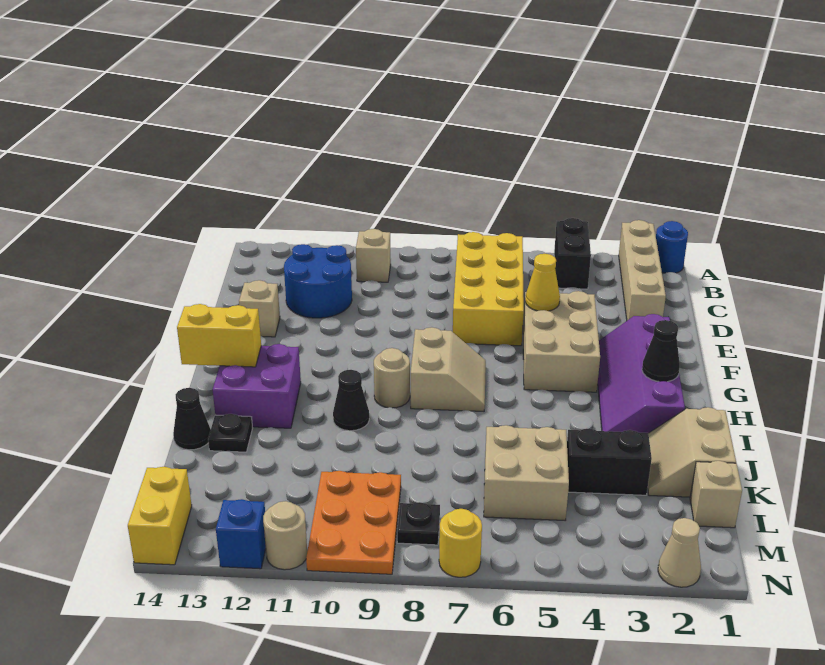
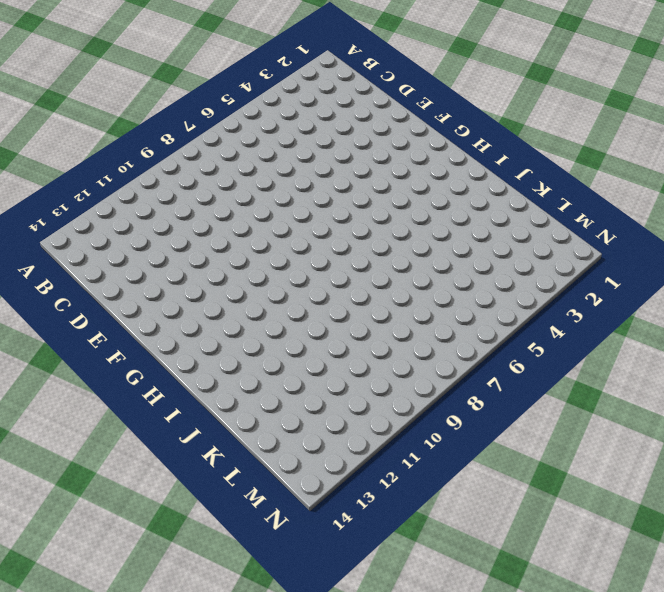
none -> blue 1x1 round brick [656,221,688,273]
none -> tan 1x4 brick [619,220,666,320]
none -> black 1x2 brick [554,218,591,289]

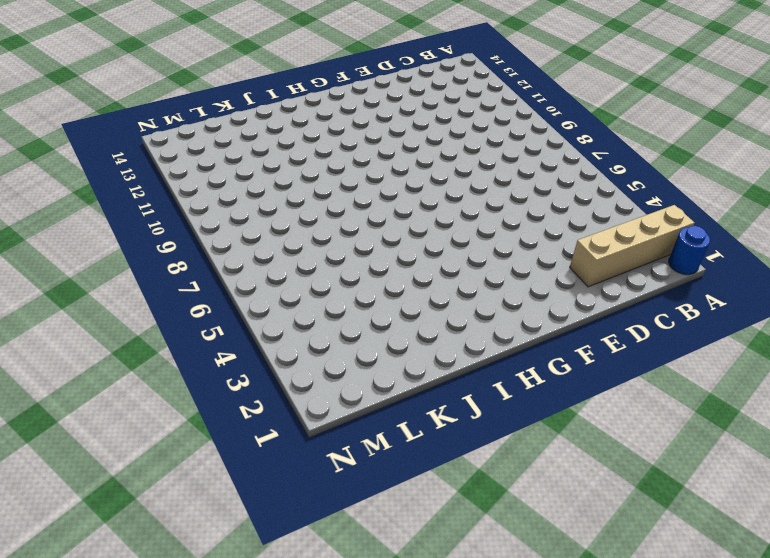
none -> black 1x2 brick [554,218,591,289]
none -> yellow 2x4 brick [453,232,524,346]
none -> tan 1x1 brick [356,229,391,282]

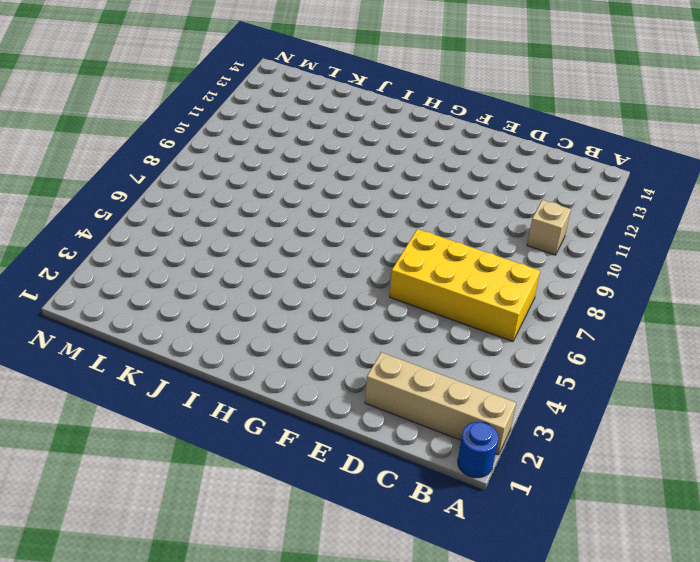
none -> black 1x2 brick [554,218,591,289]
none -> blue 2x2 round brick [284,244,352,318]
none -> tan 2x3 brick [523,291,600,392]

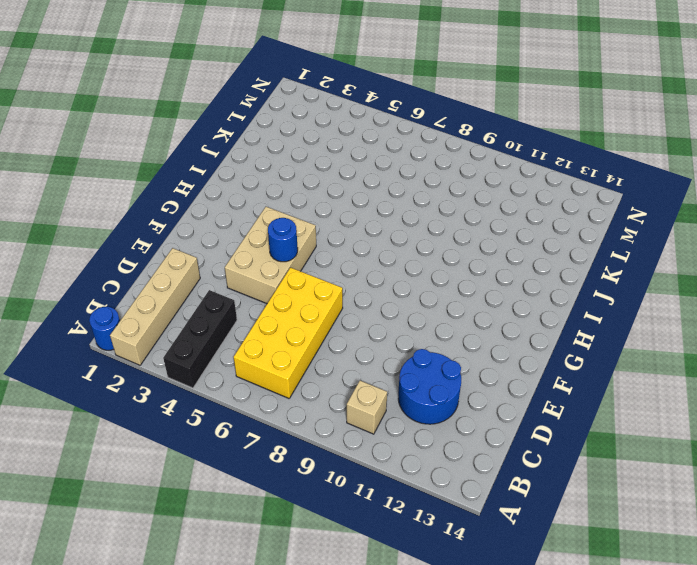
black 1x3 brick [163,290,237,388] -> black 1x2 brick [554,218,591,289]
blue 1x1 round brick [268,218,298,262] -> none
none -> tan 1x1 brick [239,280,280,337]
none -> purple 2x4 slope [598,314,685,433]
none -> tan 2x2 slope [411,327,486,411]

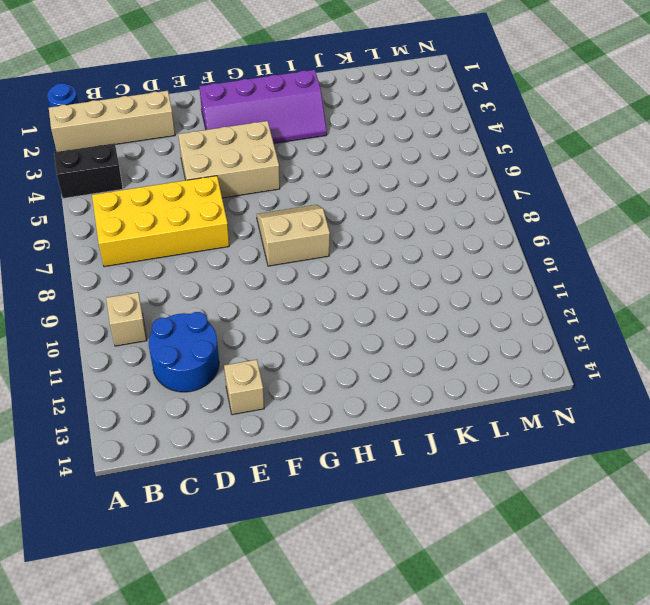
none -> tan 1x1 round brick [374,348,410,408]
none -> purple 2x2 brick [213,344,301,428]
none -> black 1x1 cone [333,370,369,431]

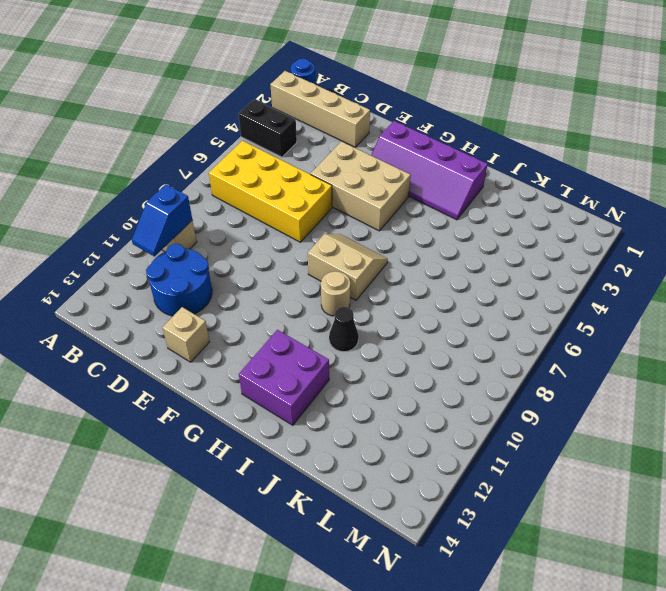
blue 1x2 slope [132,184,192,257] -> none
none -> tan 2x2 slope [648,407,736,497]
none -> black 1x1 plate [208,414,252,452]
none -> black 1x1 cone [173,388,211,450]

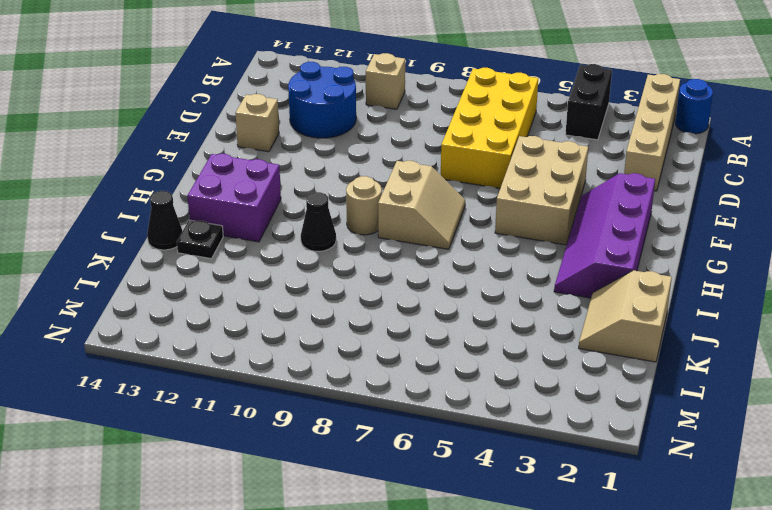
none -> black 1x2 brick [567,428,652,495]
none -> tan 2x2 brick [484,425,569,520]
none -> tan 1x1 brick [690,461,742,528]

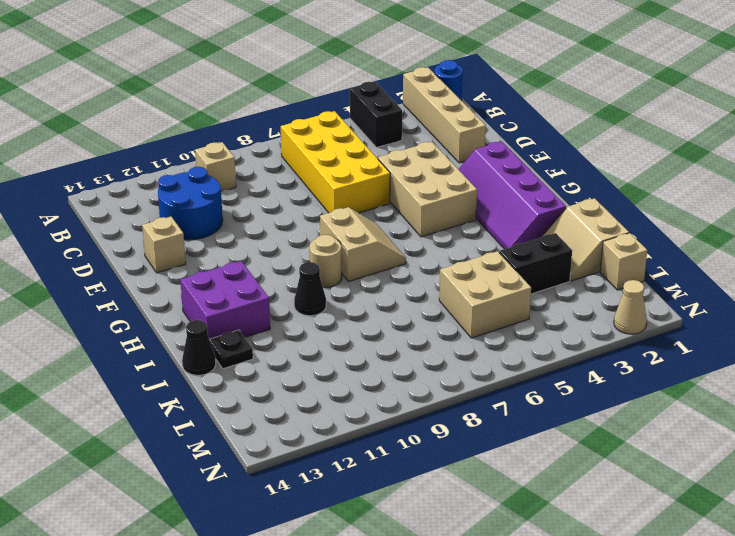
none -> orange 2x3 plate [306,471,401,574]
none -> black 1x1 plate [397,502,440,545]
none -> yellow 1x2 brick [128,467,192,565]

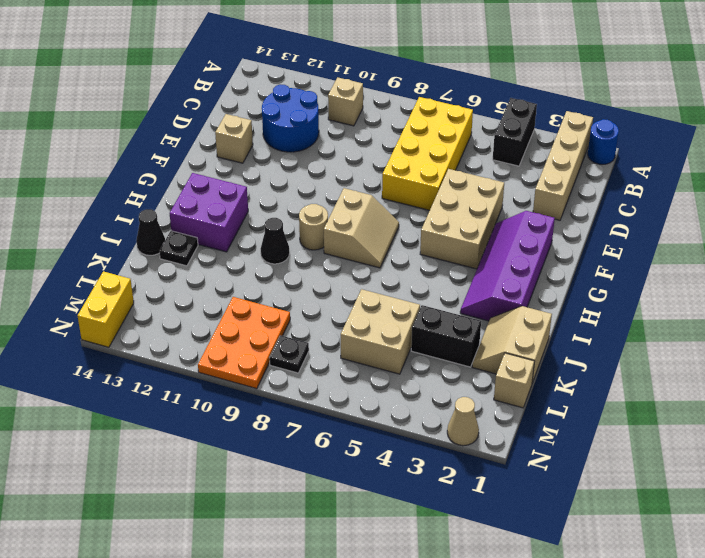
none -> yellow 1x1 round brick [439,509,482,577]
none -> tan 1x1 round brick [263,501,307,570]
none -> blue 1x1 brick [216,499,266,569]

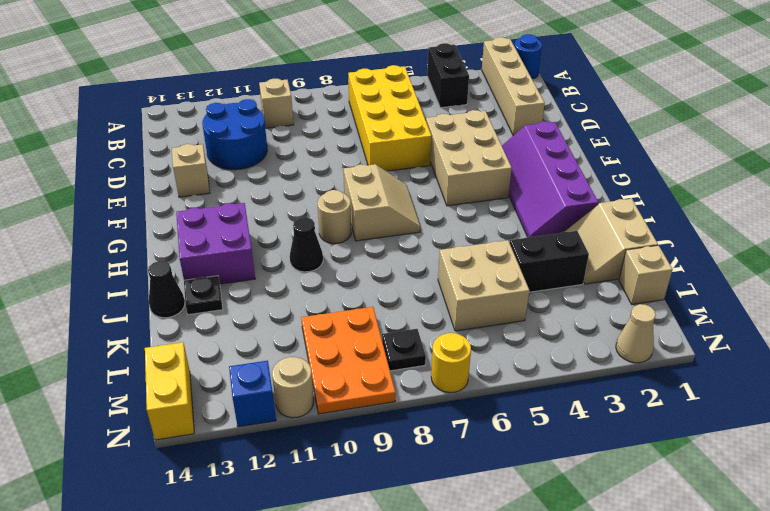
none -> yellow 1x1 cone [525,254,560,311]
none -> black 1x1 cone [642,320,680,382]
none -> yellow 1x2 brick [177,304,261,367]

